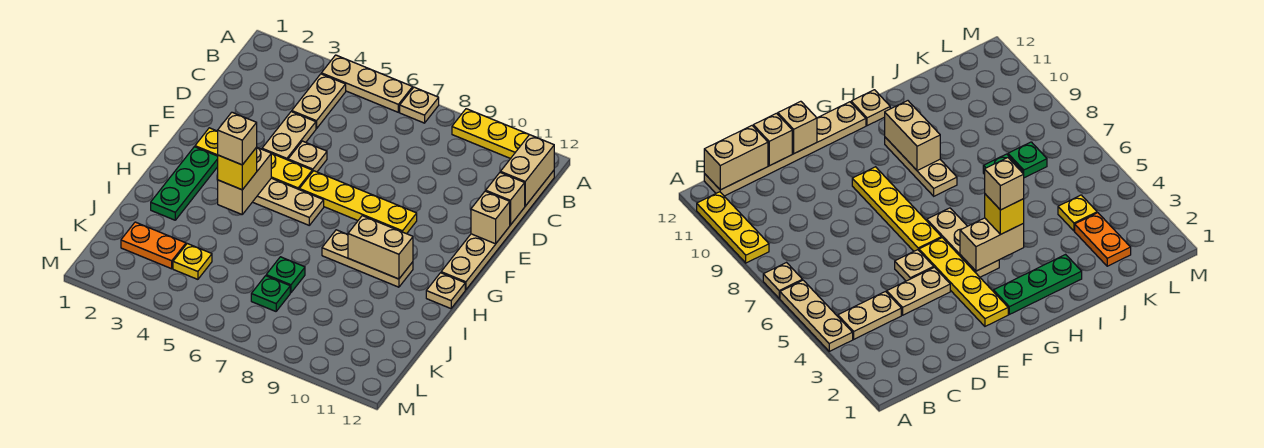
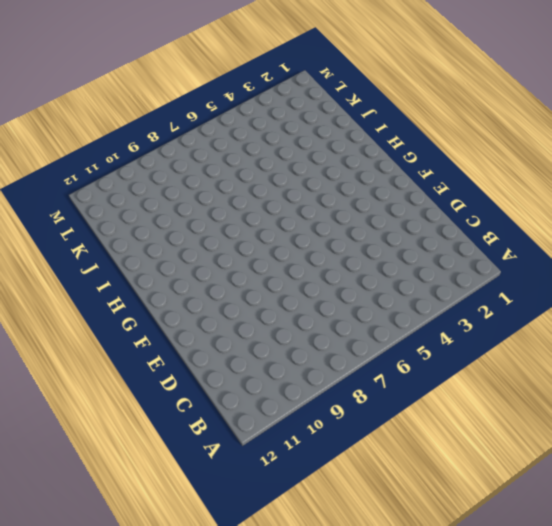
none -> tan 1x3 plate [321,55,413,112]
none -> tan 1x1 plate [400,87,439,123]
none -> yellow 1x3 plate [452,109,529,159]

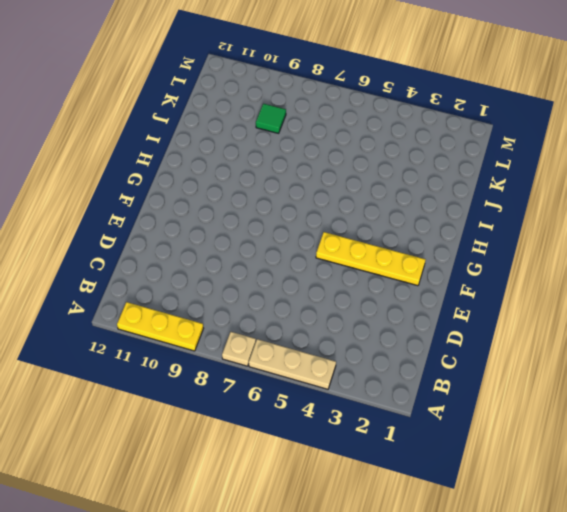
green 1x1 tile [256,104,286,133] -> none
none -> tan 1x2 plate [292,74,346,129]
none -> tan 1x6 plate [441,171,554,290]
none -> tan 1x2 plate [262,112,316,160]

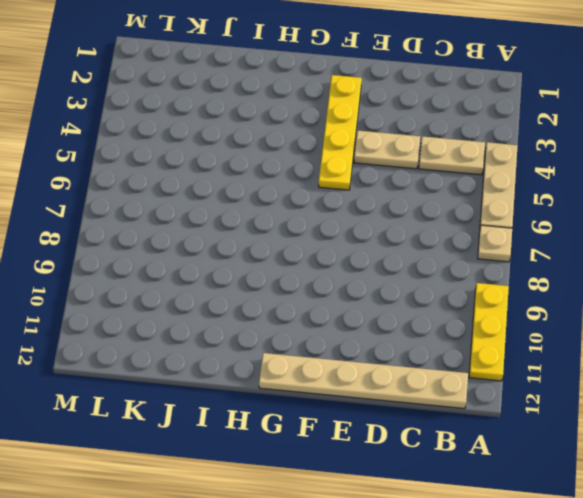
none -> tan 1x1 plate [288,141,327,172]
none -> yellow 1x4 plate [299,171,417,234]
none -> green 1x3 plate [151,147,218,220]

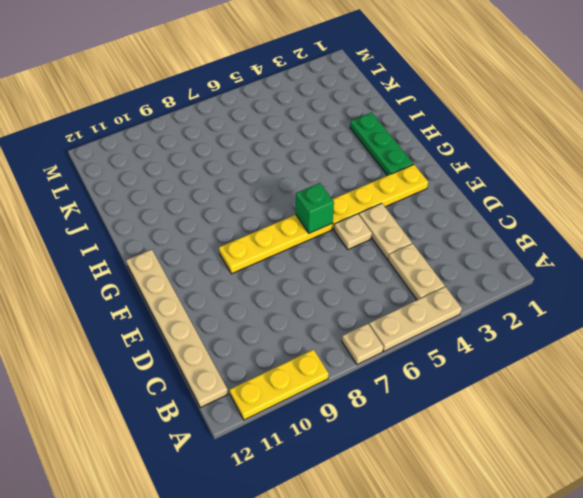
green 1x1 brick [296,183,334,233] -> none
none -> tan 1x3 plate [253,178,324,225]
none -> tan 1x3 plate [322,230,413,287]
none -> tan 1x1 plate [426,273,465,309]

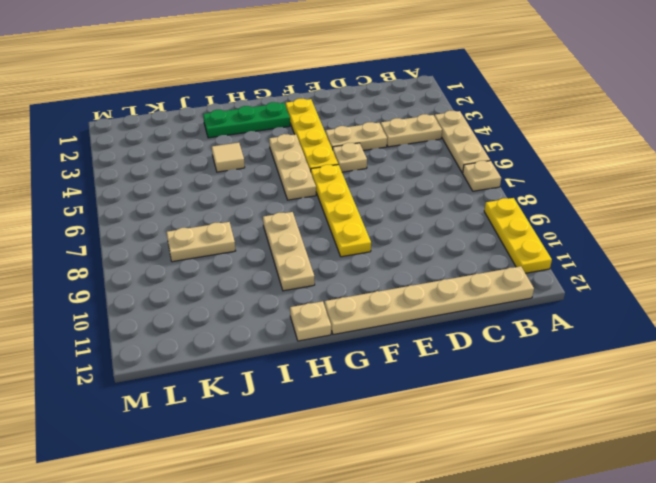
tan 1x1 tile [212,143,245,172] -> none
tan 1x2 plate [166,222,236,262] -> none
none -> green 1x1 plate [266,257,305,293]
none -> orange 1x2 plate [121,222,186,269]
none -> yellow 1x1 plate [173,244,212,279]

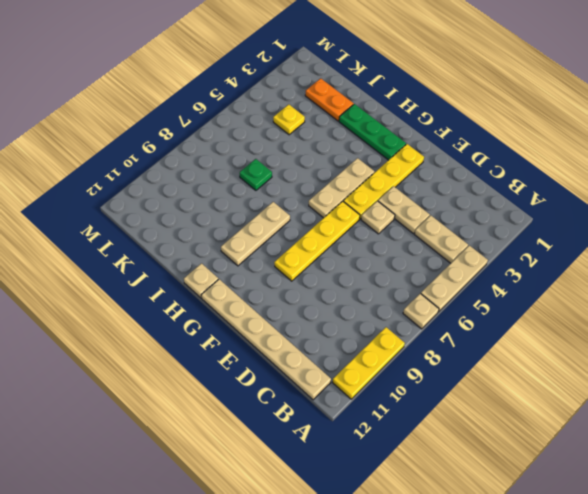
orange 1x2 plate [305,78,354,121] -> orange 1x2 plate turned to [121,222,186,269]
none -> green 1x1 plate [251,276,290,311]
none -> tan 1x2 brick [501,135,554,206]
none -> tan 1x1 brick [486,172,525,225]

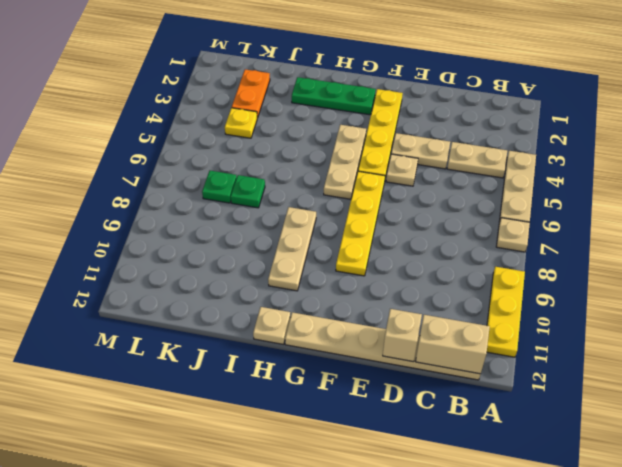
none -> tan 1x1 brick [471,191,510,244]
none -> tan 1x2 brick [218,148,271,215]
none -> tan 1x2 brick [348,216,413,279]

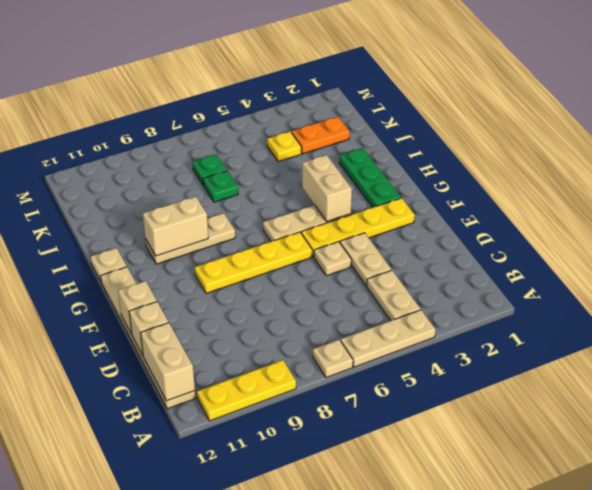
none -> yellow 1x1 brick [218,147,257,190]
none -> tan 1x1 brick [218,112,257,165]

